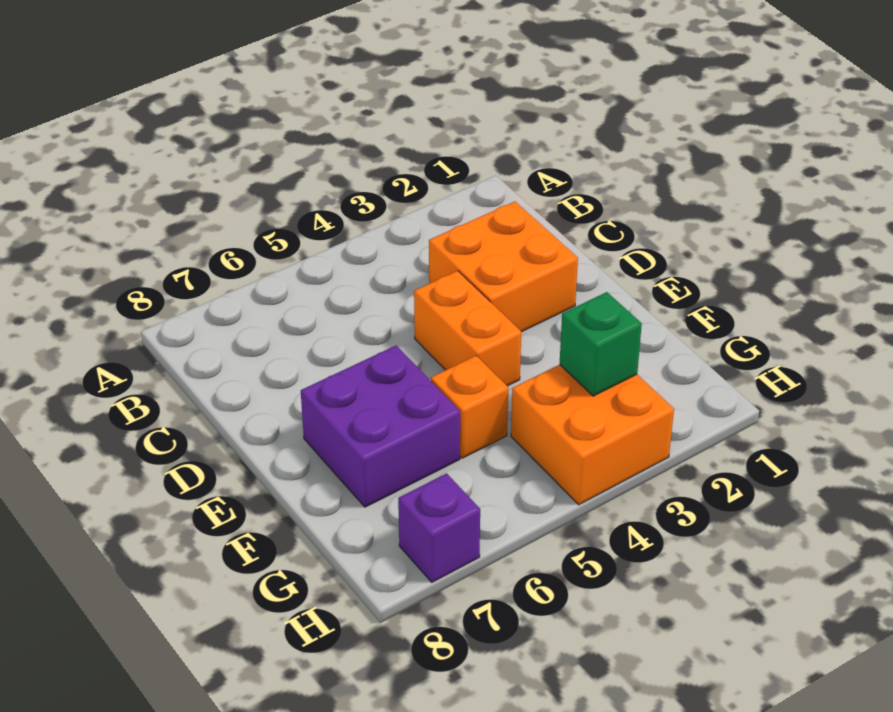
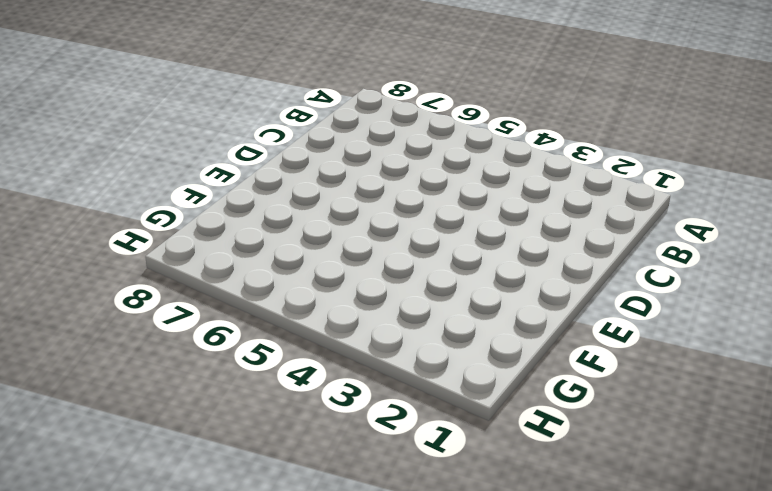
none -> orange 2x2 brick [429,202,578,332]
none -> orange 1x2 brick [414,271,521,386]

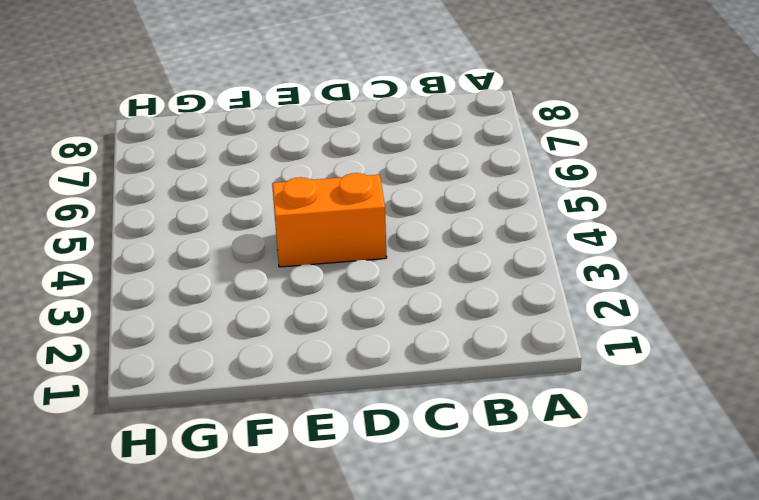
none -> orange 2x2 brick [429,202,578,332]
none -> purple 2x2 brick [301,346,460,507]

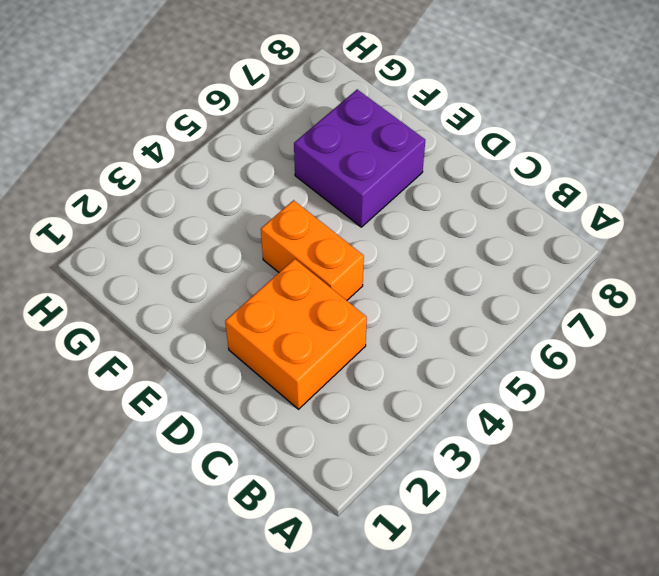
none -> orange 1x1 brick [431,356,508,458]
none -> orange 2x2 brick [511,365,674,505]

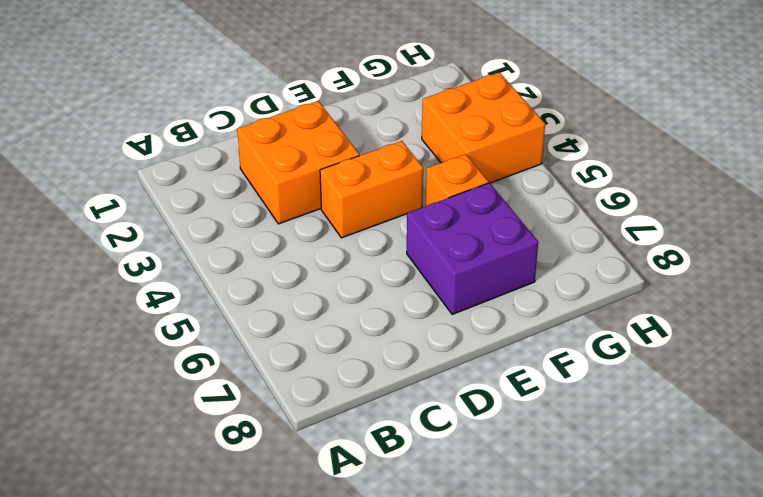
none -> purple 1x1 brick [398,473,480,582]
none -> green 1x1 brick [560,292,642,396]

